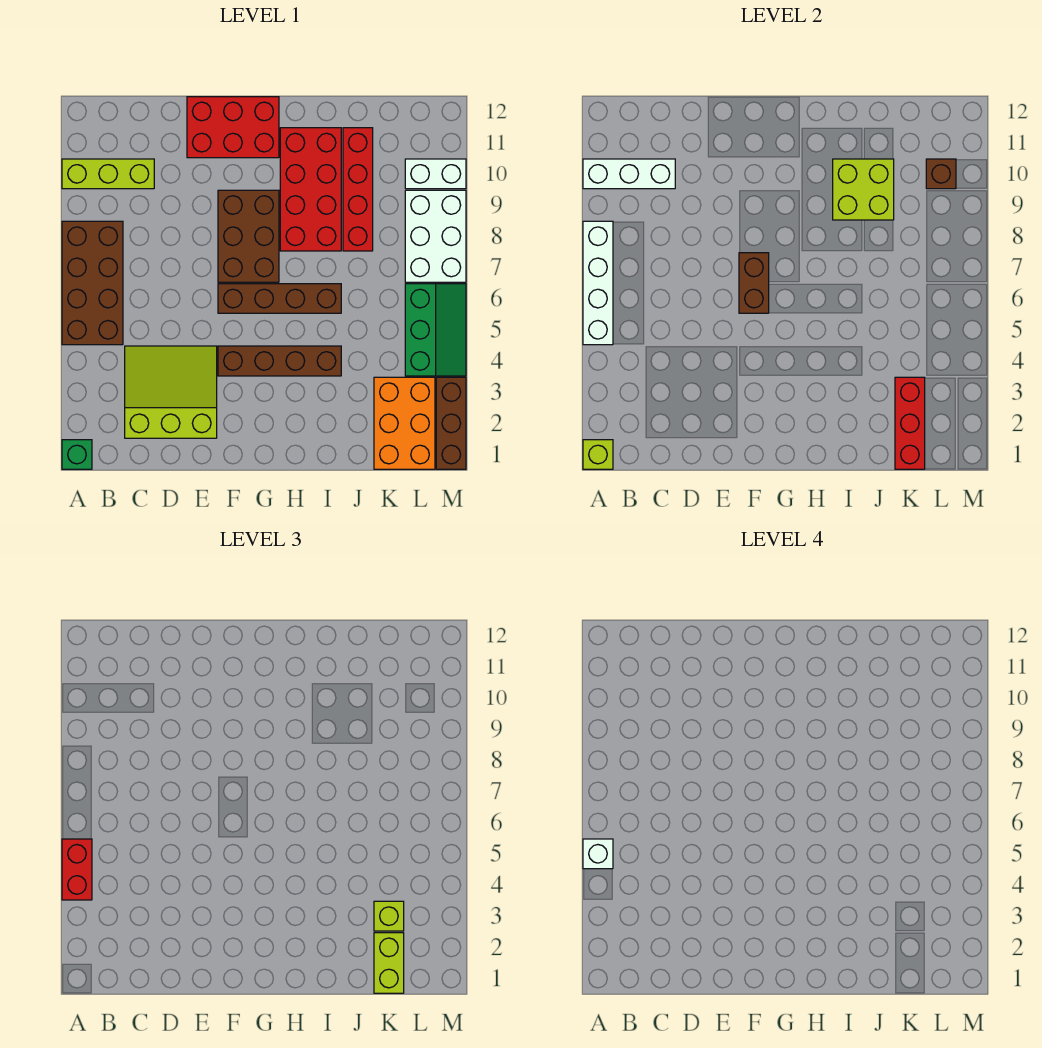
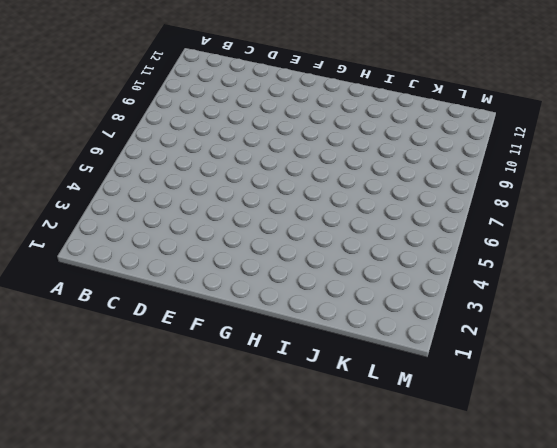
none -> green 1x1 brick [62,440,92,469]
none -> brown 2x4 brick [62,221,123,345]
none -> lime 1x3 brick [62,159,154,189]

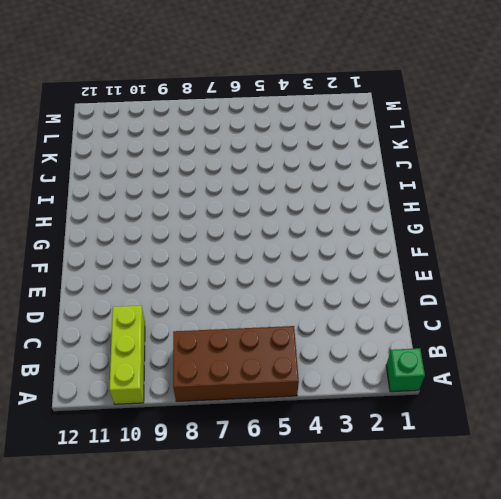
none -> lime 3x3 slope [125,346,217,438]
none -> red 2x3 brick [187,97,279,158]
none -> brown 1x4 brick [218,346,341,376]

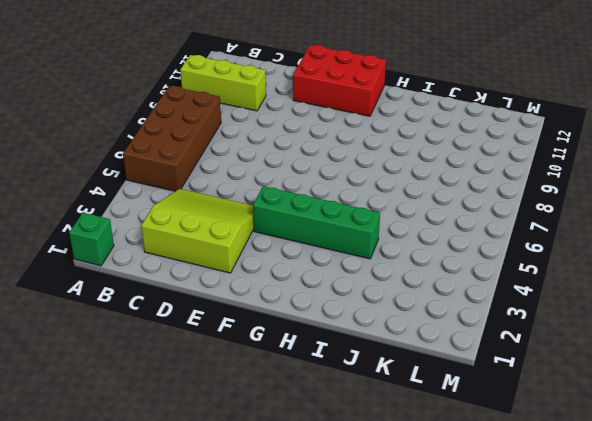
green 1x4 brick [253,186,380,259] -> brown 1x4 brick [218,346,341,376]
none -> brown 1x4 brick [218,284,341,313]
none -> brown 2x3 brick [218,190,279,282]
none -> red 2x4 brick [280,128,341,251]

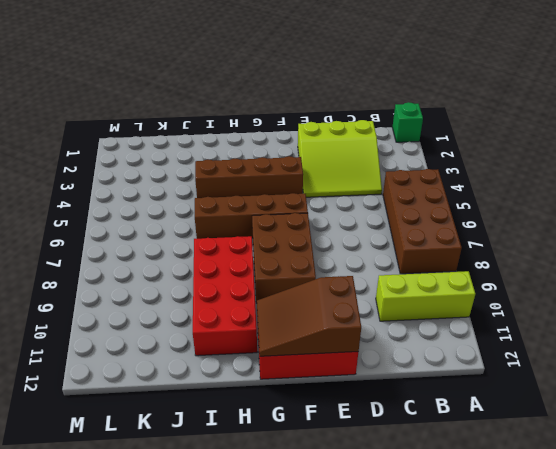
brown 2x3 slope [257,276,361,356] -> none
none -> red 1x4 brick [343,128,373,251]
none -> orange 2x3 brick [374,377,435,469]
none -> green 2x3 slope [405,284,466,376]

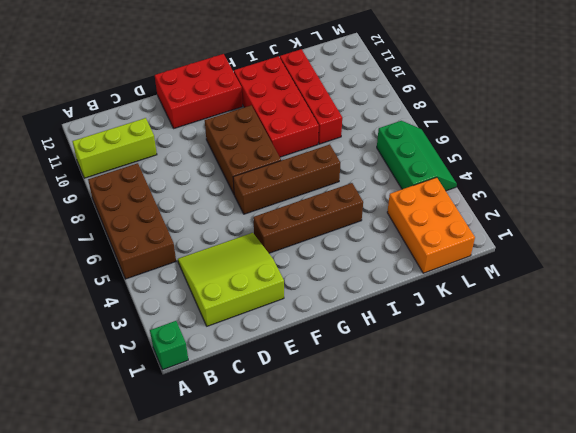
none -> white 2x3 brick [405,190,466,282]
none -> white 1x2 brick [405,159,466,189]
none -> brown 1x3 brick [436,377,466,469]

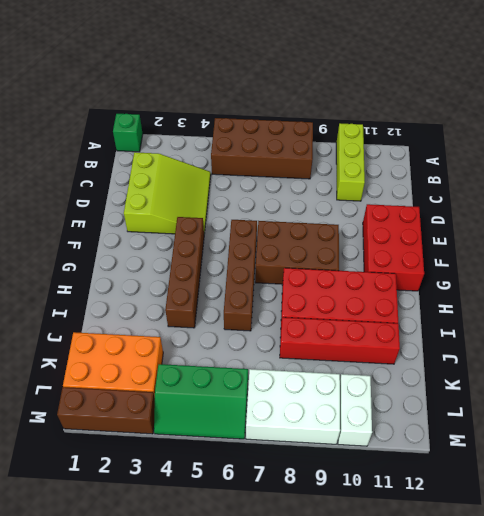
none -> lime 1x1 brick [583,440,613,469]
none -> white 1x4 brick [583,221,613,345]
none -> white 1x3 brick [583,159,675,189]

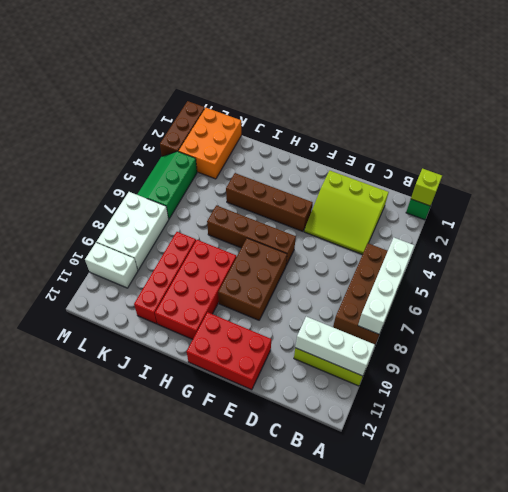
none -> brown 1x2 brick [739,253,769,313]
none -> lime 2x2 brick [833,159,894,220]
none -> red 1x3 brick [895,377,925,469]

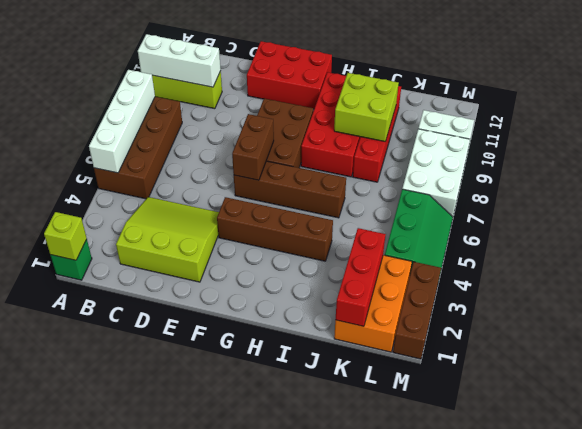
none -> brown 1x1 brick [926,159,956,189]
none -> red 1x2 brick [62,839,92,900]
none -> lime 1x2 brick [374,933,404,993]

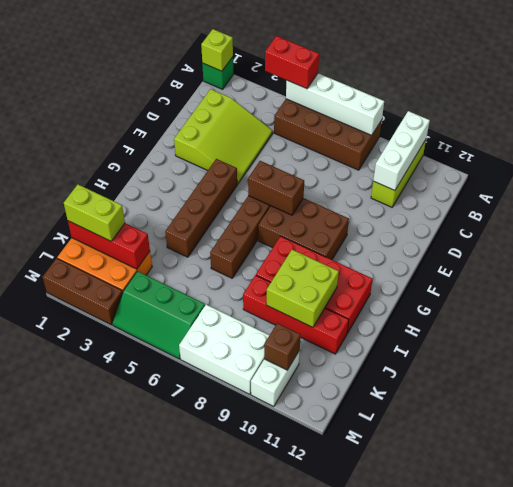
none -> red 2x3 brick [187,97,279,158]
none -> lime 1x1 brick [374,901,404,931]
none -> white 1x1 brick [583,839,613,869]

